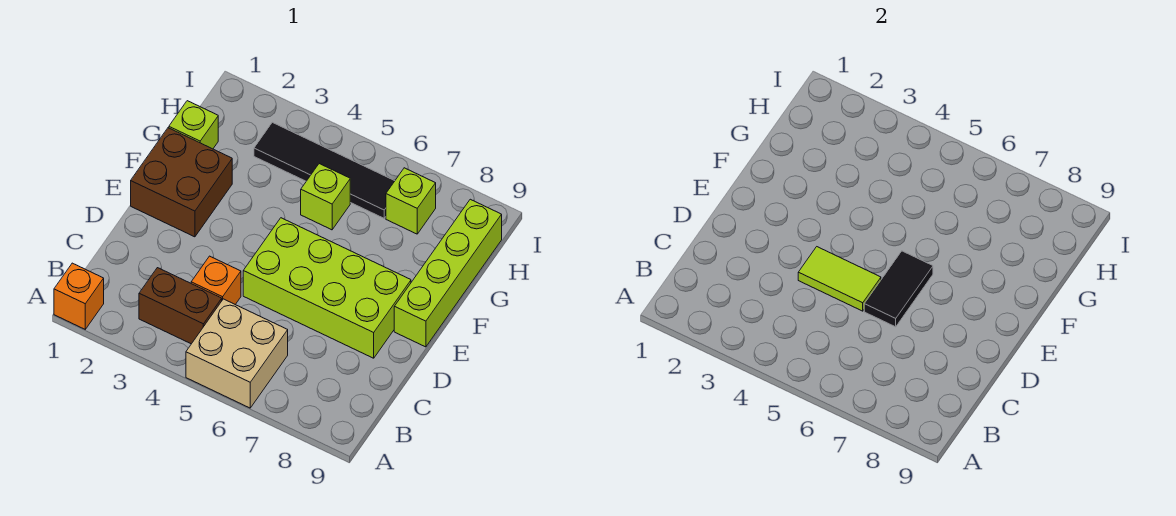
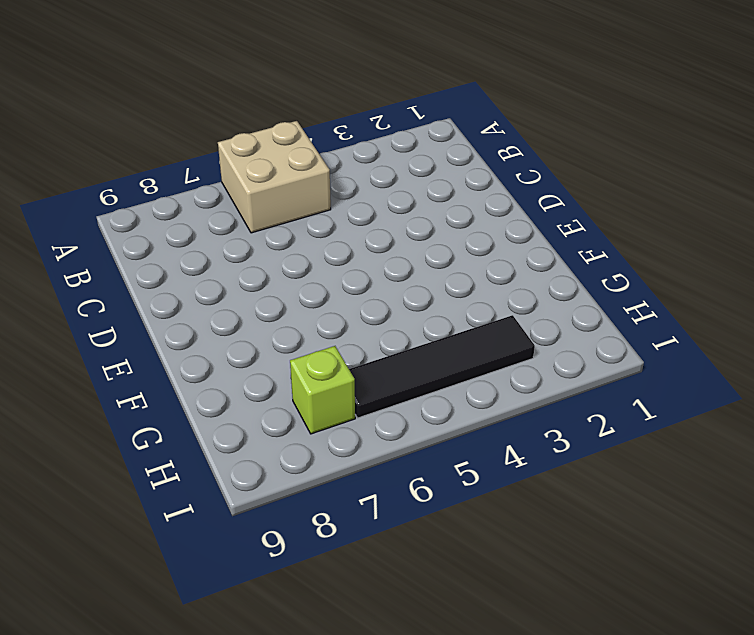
none -> orange 1x1 brick [54,263,104,329]
none -> brown 1x2 brick [139,268,222,344]
none -> orange 1x1 brick [191,256,241,304]

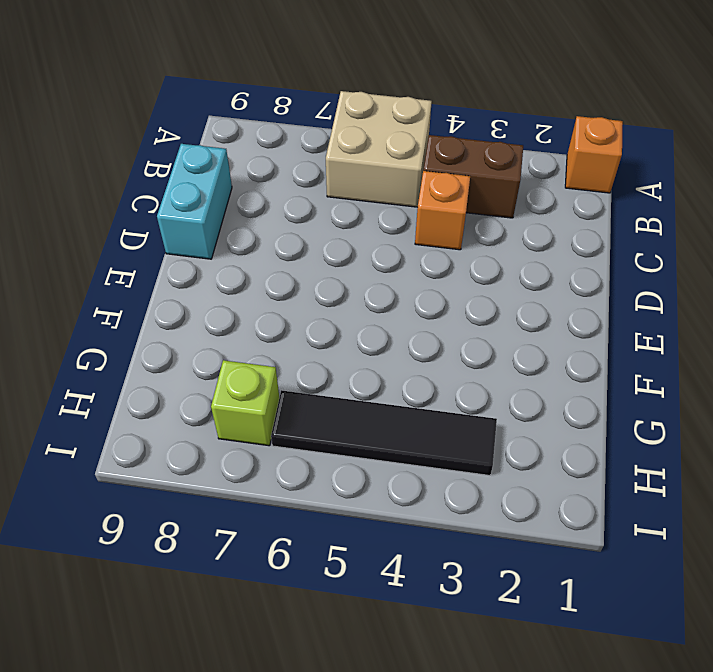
cyan 1x2 brick [157,144,232,259] -> none
none -> lime 2x4 brick [243,218,411,358]
none -> brown 2x2 brick [131,128,232,237]
none -> lime 1x4 brick [394,199,502,347]

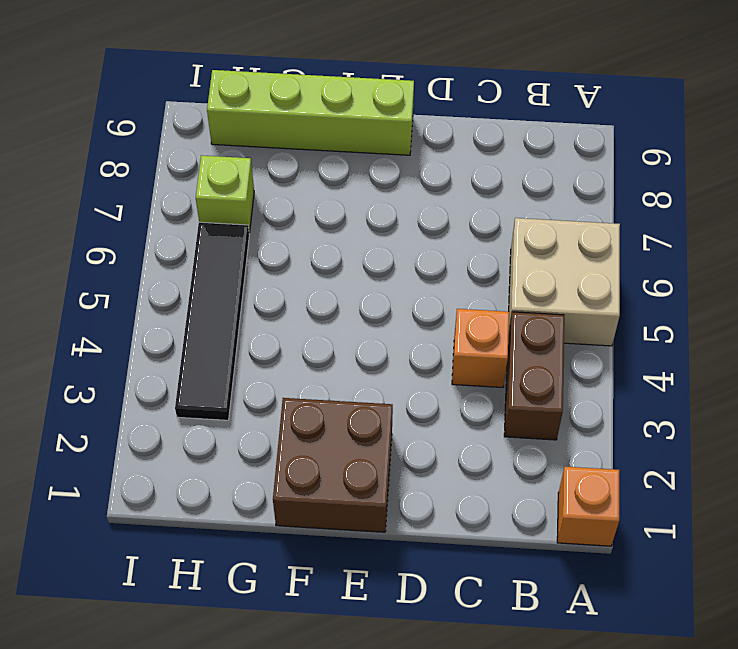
none -> lime 2x4 brick [243,218,411,358]
none -> lime 1x1 brick [169,101,218,149]
none -> lime 1x1 brick [301,164,350,230]

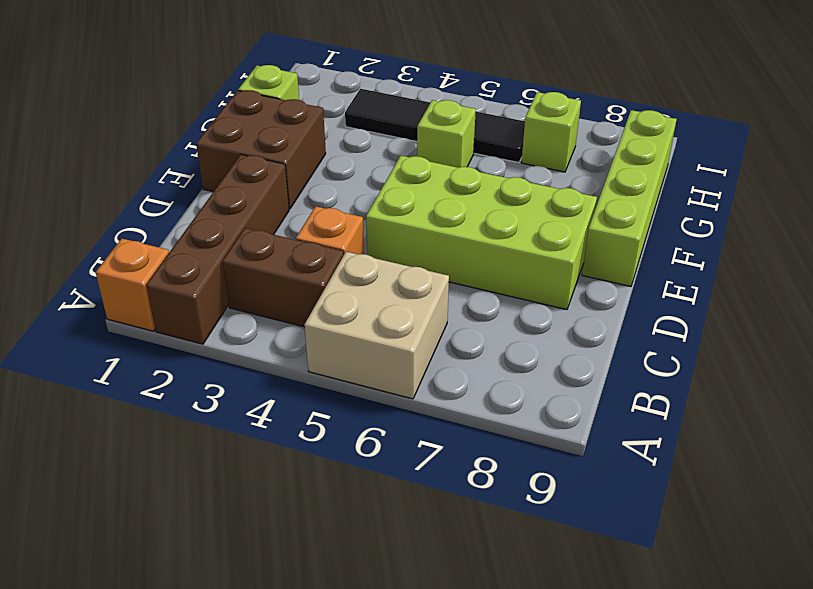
brown 1x4 brick [146,155,289,344] -> none
none -> lime 1x2 tile [798,247,881,311]
none -> black 1x2 tile [864,251,933,327]

